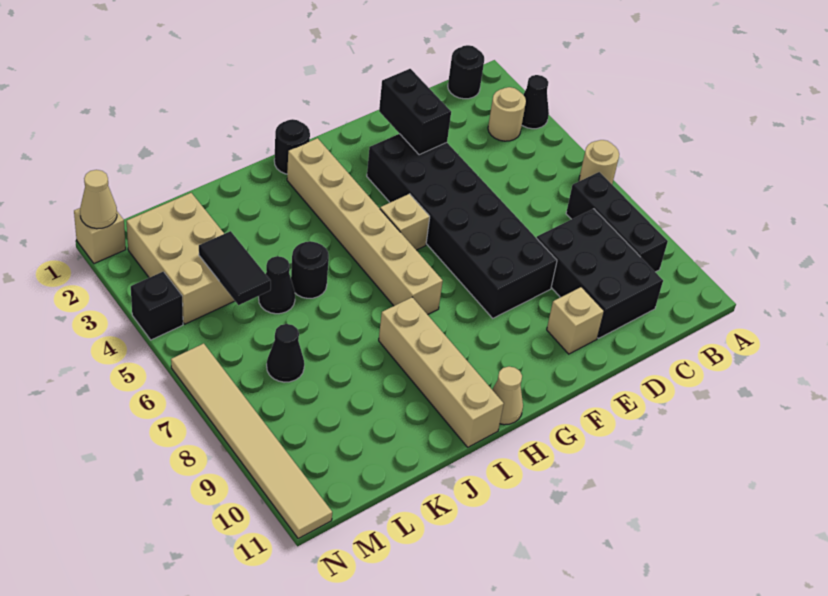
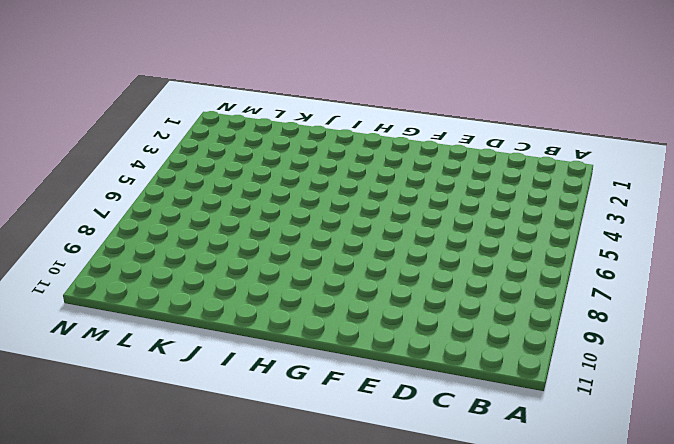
none -> black 1x1 cone [522,75,549,129]
none -> tan 1x1 round brick [579,140,619,184]
none -> black 1x1 round brick [448,45,484,99]

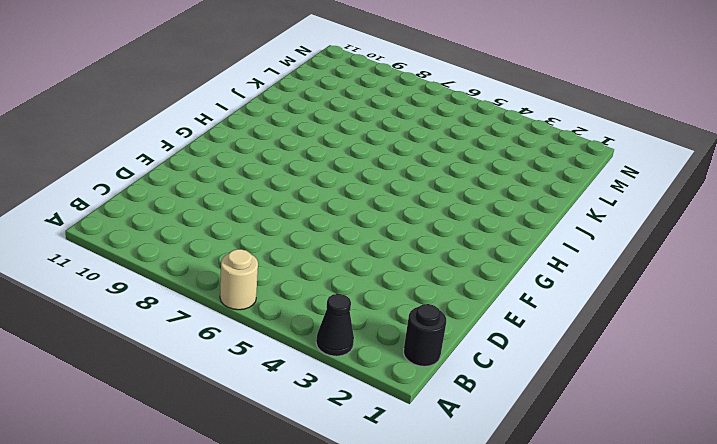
none -> tan 1x1 round brick [488,87,526,141]
none -> black 1x3 brick [566,172,668,272]
none -> black 2x3 brick [537,209,663,338]

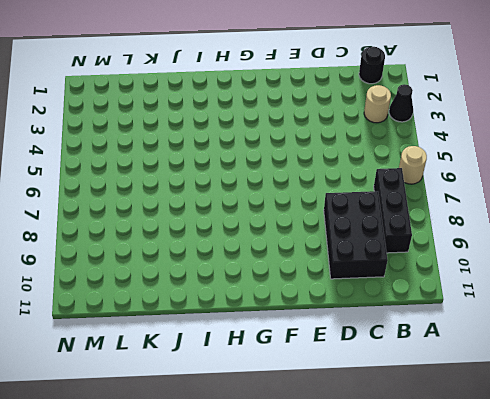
none -> black 2x6 brick [367,134,557,318]
none -> tan 1x1 brick [547,287,604,354]
none -> tan 1x1 brick [380,194,430,250]

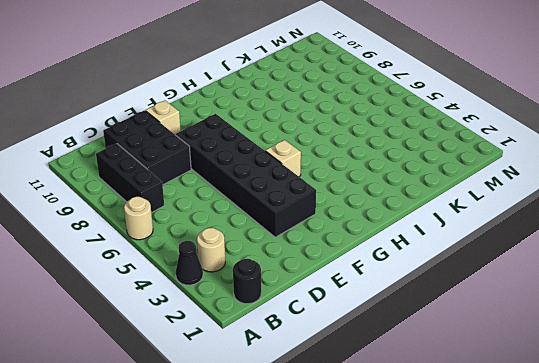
none -> black 1x1 round brick [274,119,310,174]
none -> tan 1x6 brick [287,138,443,315]
none -> tan 1x1 cone [492,367,523,425]

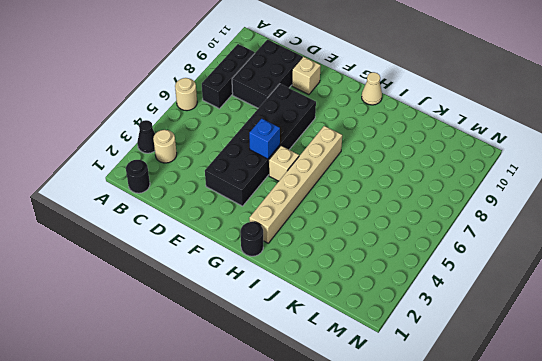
blue 1x1 brick [249,119,280,159] -> none
none -> tan 1x4 brick [379,297,504,447]
none -> black 1x1 round brick [291,241,329,298]
none -> black 1x1 cone [259,256,295,314]

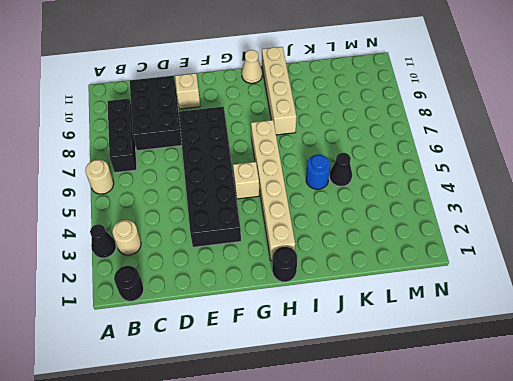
blue 1x1 round brick [306,155,330,189] -> black 1x1 round brick [291,241,329,298]
none -> tan 2x3 brick [127,193,235,324]
none -> black 1x1 cone [267,324,304,382]
none -> tan 1x1 brick [74,208,126,264]

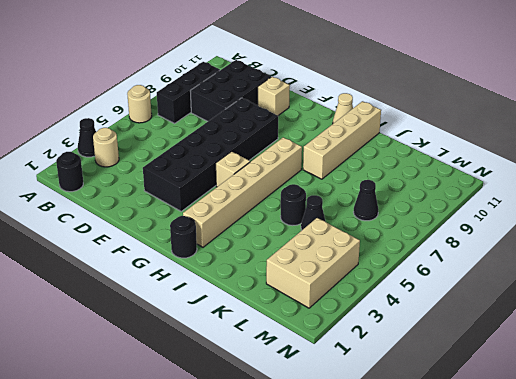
none -> tan 1x1 brick [74,208,126,264]
none -> black 1x1 brick [131,272,183,340]
none -> tan 1x6 tile [171,343,332,538]

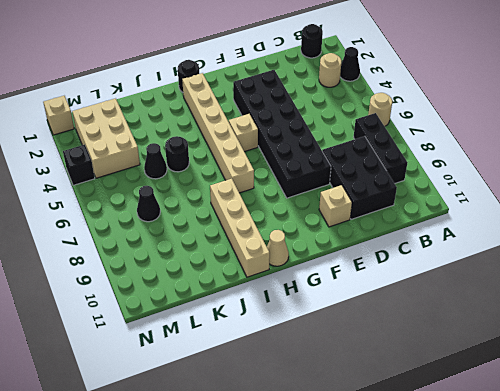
none -> tan 1x6 tile [171,343,332,538]
none -> black 1x2 brick [379,69,451,155]
none -> black 1x2 tile [199,231,271,305]

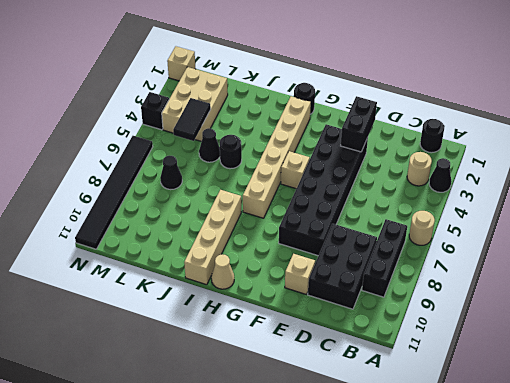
black 1x6 tile [75,136,153,249] -> tan 1x6 tile [171,343,332,538]
none -> tan 1x1 cone [80,170,117,229]

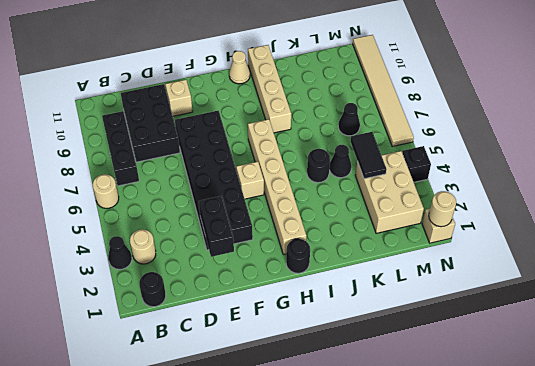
tan 1x1 round brick [429,191,456,227] -> tan 1x1 cone [80,170,117,229]

